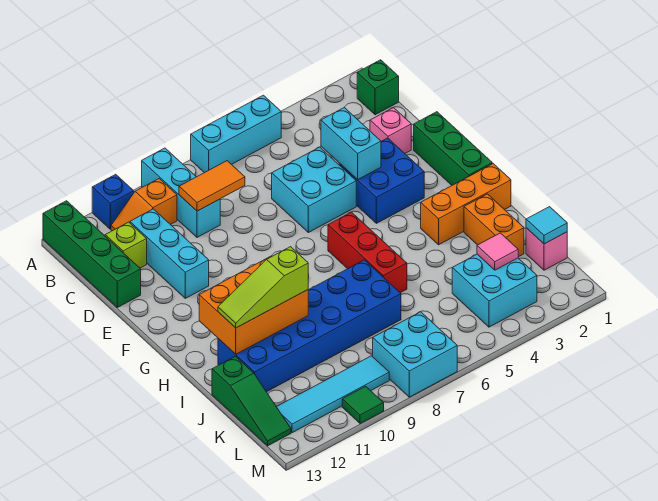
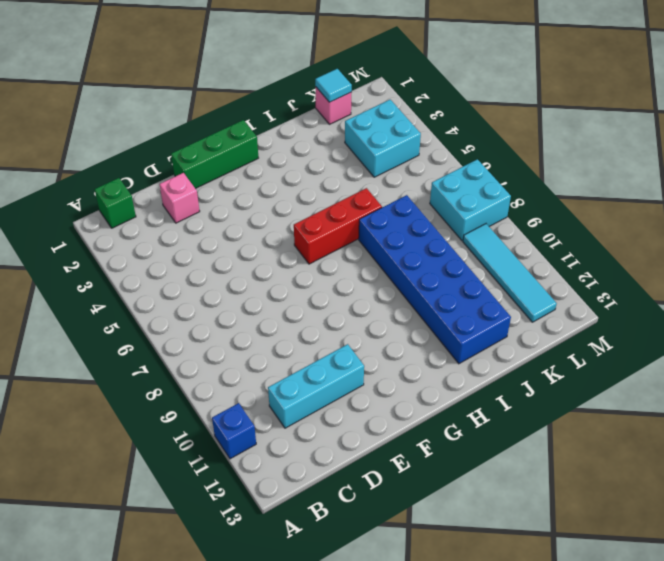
none -> cyan 1x3 brick [191,95,281,173]
none -> cyan 1x3 brick [142,148,220,237]
none -> green 1x4 brick [43,201,141,307]

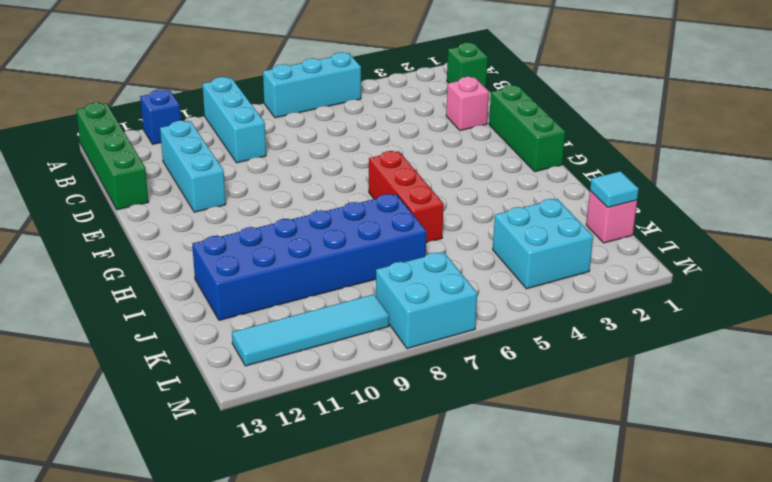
none -> orange 1x2 slope [111,179,177,231]
none -> lime 1x1 brick [105,222,147,268]
none -> cyan 2x2 brick [272,147,356,232]

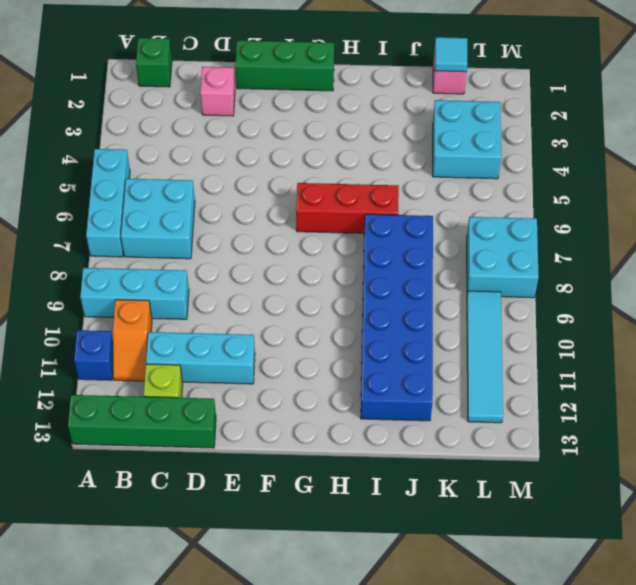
cyan 2x2 brick [121,179,195,259] -> cyan 2x2 brick moved to [272,147,356,232]
none -> blue 2x2 brick [340,138,424,223]
none -> orange 1x3 brick [421,164,511,245]
none -> orange 1x2 brick [464,194,524,257]

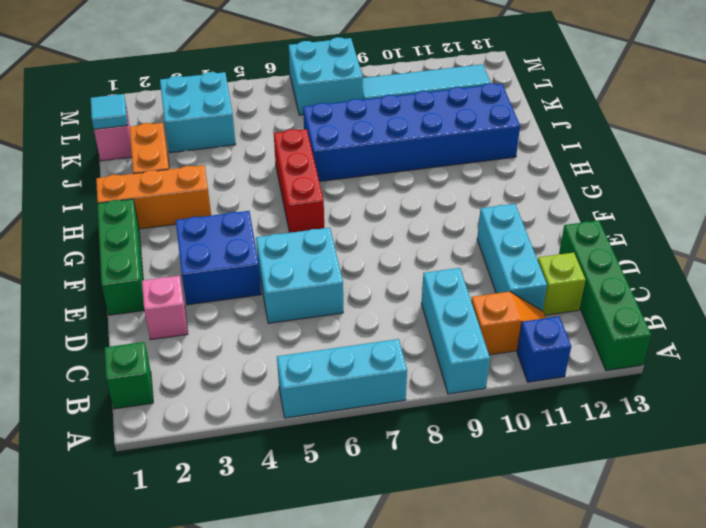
none -> green 1x3 slope [212,356,291,446]
none -> green 1x1 tile [342,386,384,424]
none -> orange 1x2 tile [179,161,245,211]

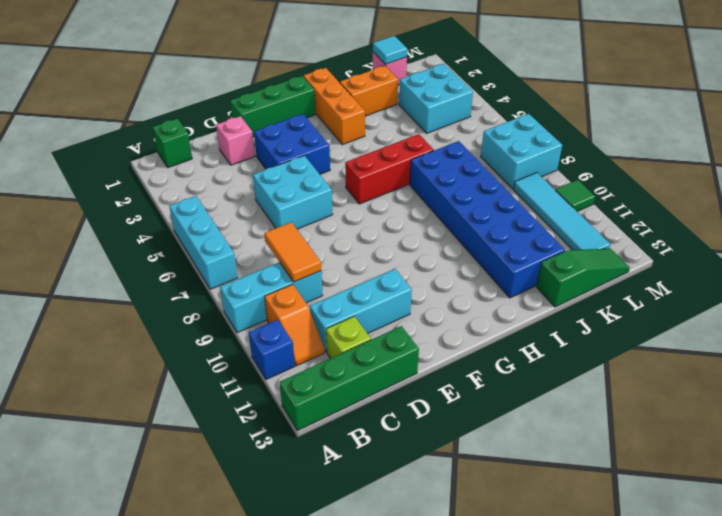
none -> cyan 1x2 brick [321,108,381,180]
none -> orange 2x3 brick [199,256,308,354]
none -> pink 1x1 tile [477,233,518,270]

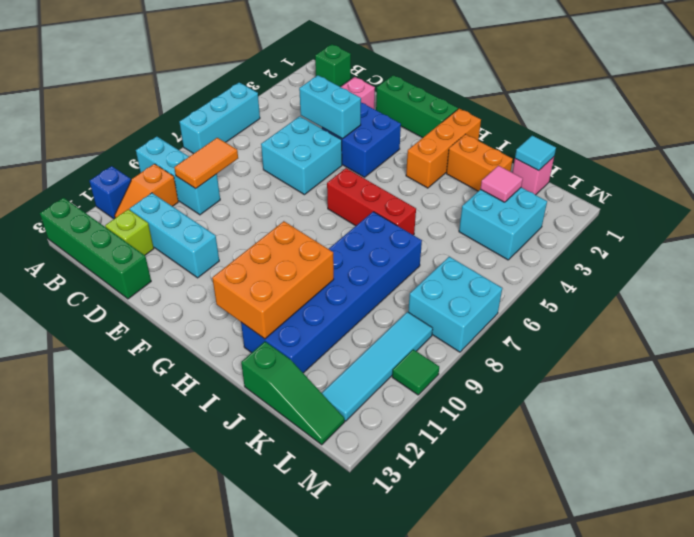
none -> lime 1x3 slope [218,247,308,328]

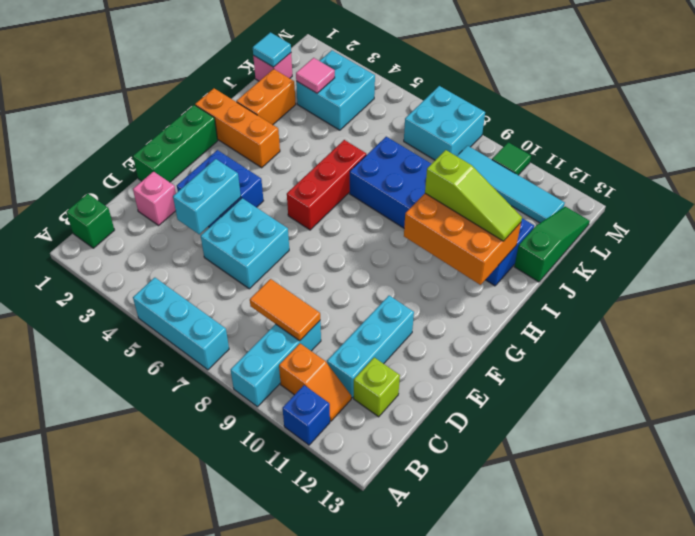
none -> green 1x4 brick [43,201,141,307]

